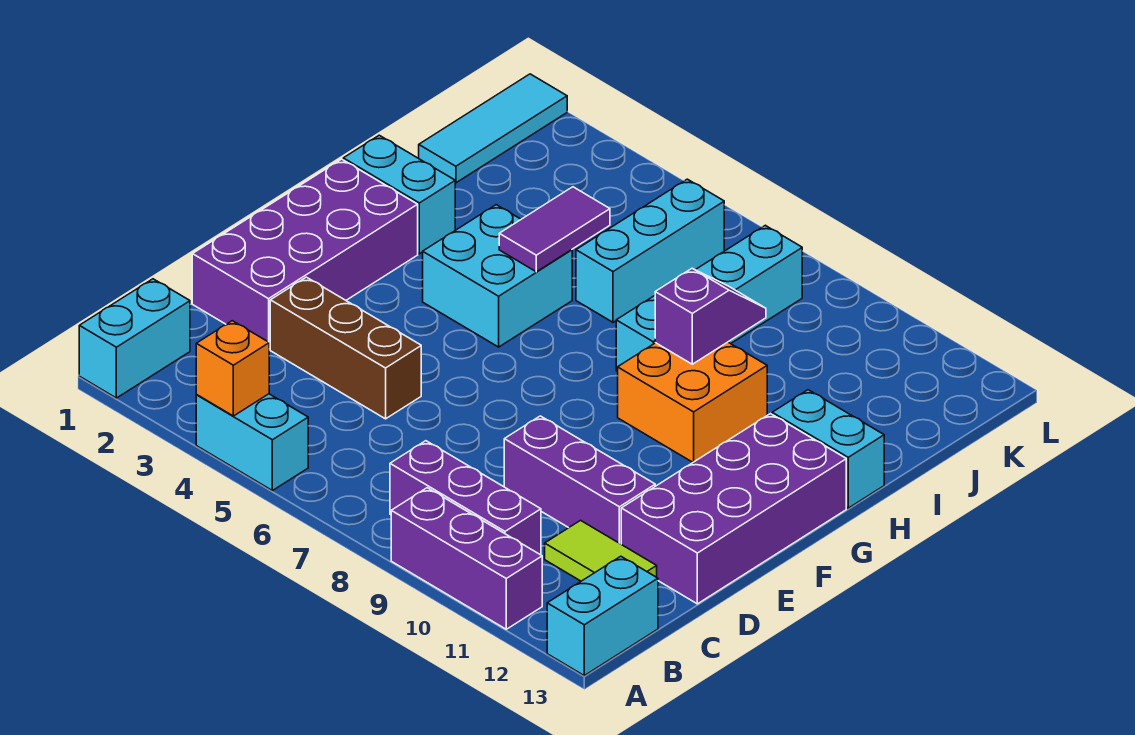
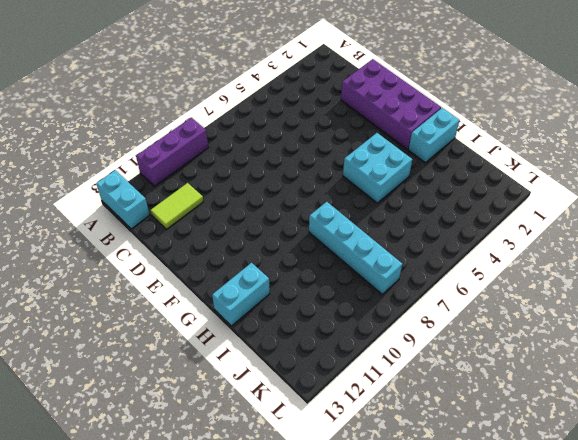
none -> cyan 1x2 brick [79,279,190,398]
none -> cyan 1x2 brick [196,394,308,491]
none -> purple 1x3 brick [390,441,541,555]

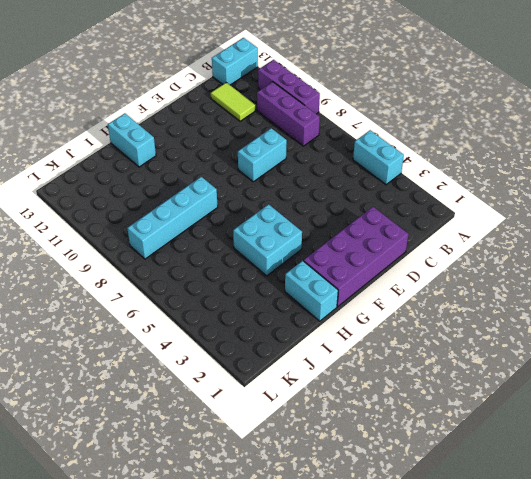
cyan 1x2 brick [238,128,287,182] -> cyan 1x2 brick moved to [79,279,190,398]
none -> brown 1x3 brick [270,277,421,419]
none -> purple 1x3 brick [504,416,655,544]
none -> purple 2x4 brick [621,414,846,604]

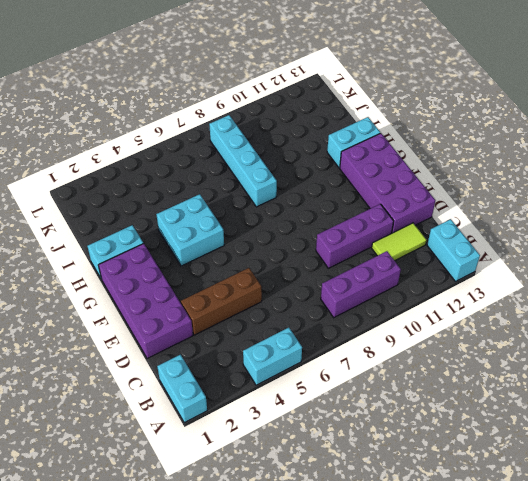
none -> purple 1x3 brick [391,488,542,629]
none -> orange 2x2 brick [618,342,767,462]
none -> cyan 1x3 brick [576,179,724,322]

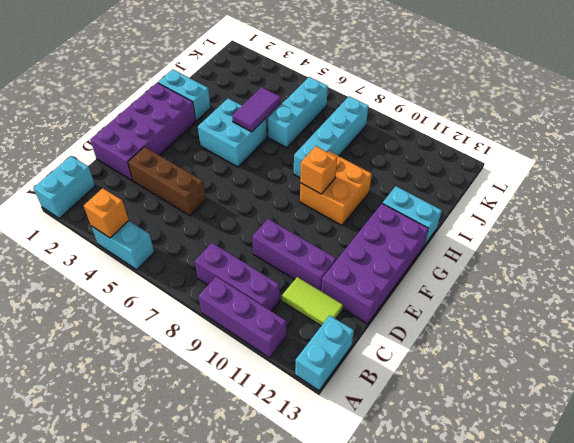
orange 1x1 brick [300,146,337,194] -> none
none -> cyan 1x3 tile [419,74,567,183]
none -> purple 1x2 slope [655,269,766,364]

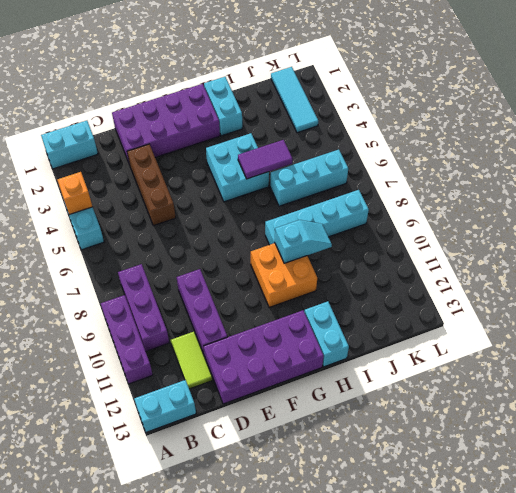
cyan 1x2 slope [275,220,332,263] -> purple 1x2 slope [655,269,766,364]
cyan 1x3 tile [271,67,318,133] -> cyan 1x3 tile turned to [419,74,567,183]

